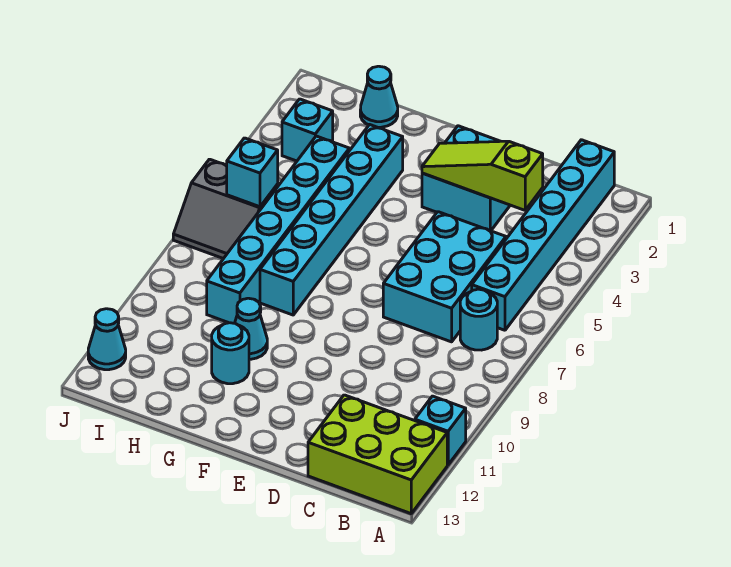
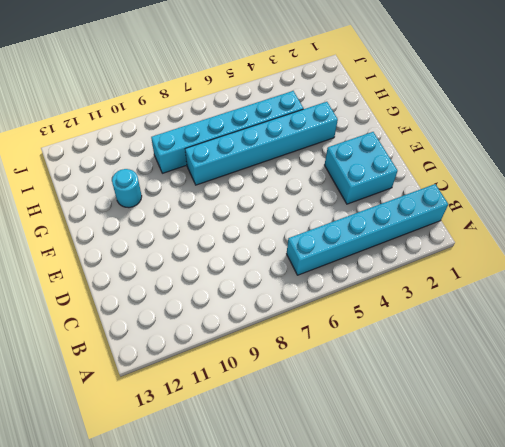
none -> cyan 1x1 brick [415,396,466,465]
none -> lime 2x3 brick [308,395,447,514]
none -> cyan 1x1 round brick [460,289,497,350]

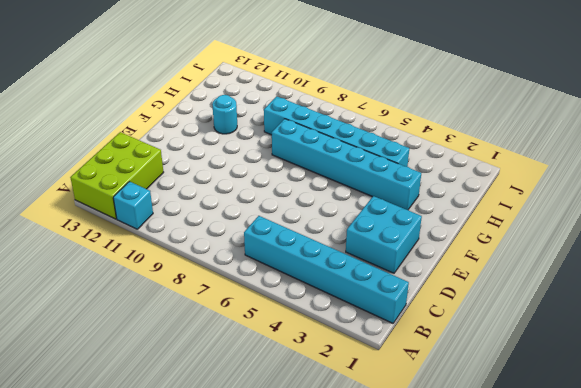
none -> cyan 1x1 round brick [460,289,497,350]
none -> cyan 2x3 brick [383,212,506,342]
none -> cyan 1x1 cone [235,298,267,359]

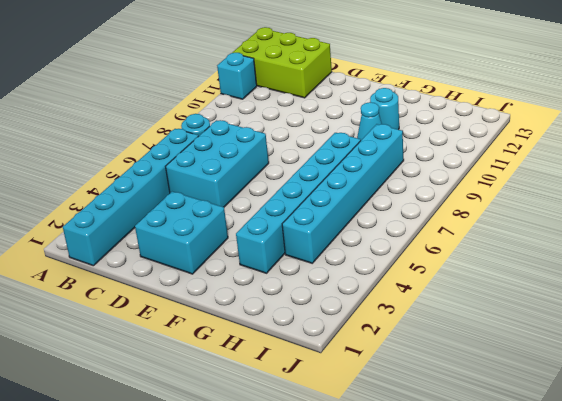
none -> cyan 1x1 cone [360,66,398,127]
none -> cyan 1x1 brick [282,99,333,161]
none -> grey 2x2 slope [173,159,278,259]

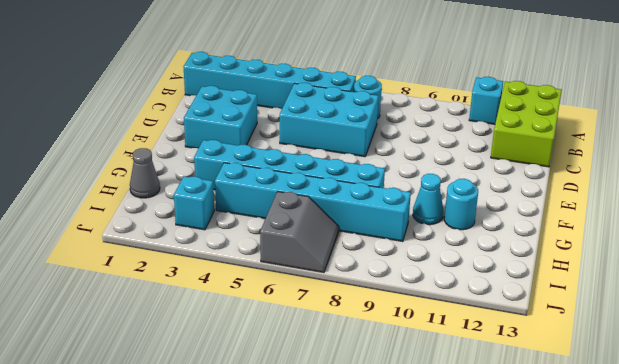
grey 1x1 cone [130,148,160,198] -> cyan 1x1 cone [360,66,398,127]
none -> cyan 1x1 cone [88,309,126,370]
none -> lime 1x3 slope [422,141,543,210]
none -> cyan 1x1 brick [227,138,278,207]

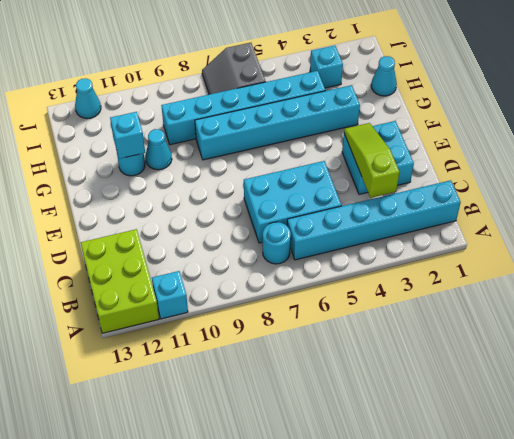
cyan 1x1 brick [110,112,145,159] -> cyan 1x1 brick moved to [227,138,278,207]

